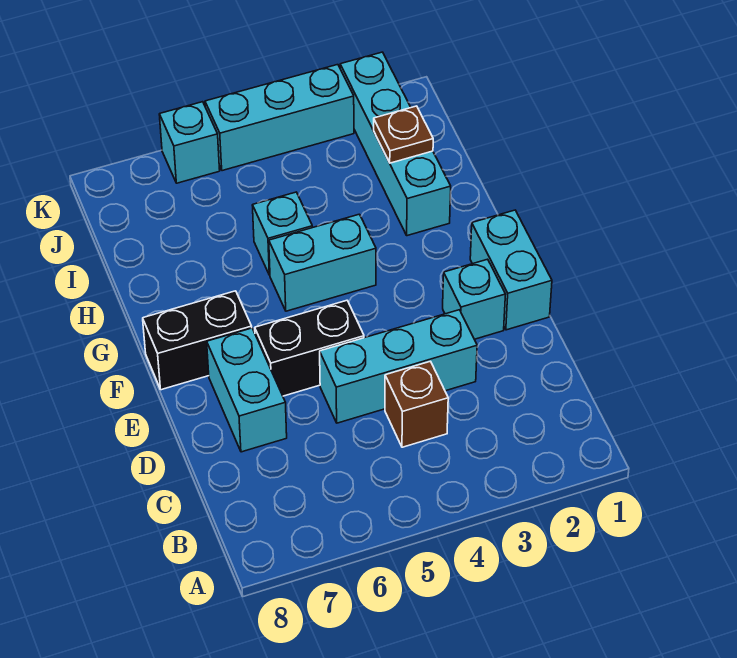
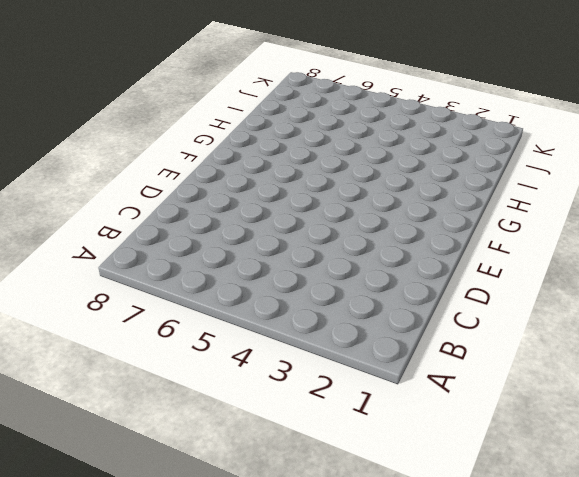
none -> brown 1x1 brick [385,361,448,447]
none -> cyan 1x3 brick [320,310,477,423]
none -> cyan 1x2 brick [207,328,287,452]

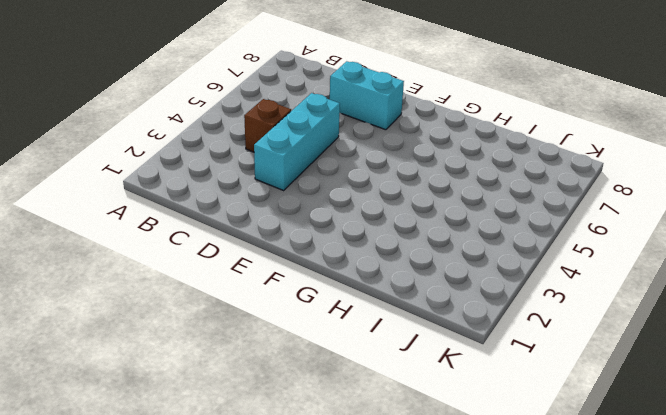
none -> cyan 1x2 brick [470,210,552,330]
none -> cyan 1x1 brick [443,259,506,339]
none -> black 1x2 brick [255,300,364,396]

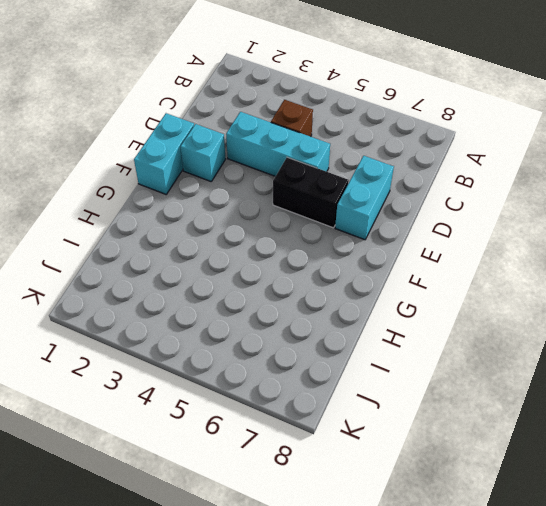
none -> black 1x2 brick [143,291,252,390]
none -> cyan 1x2 brick [269,214,376,311]
none -> cyan 1x4 brick [340,52,451,236]

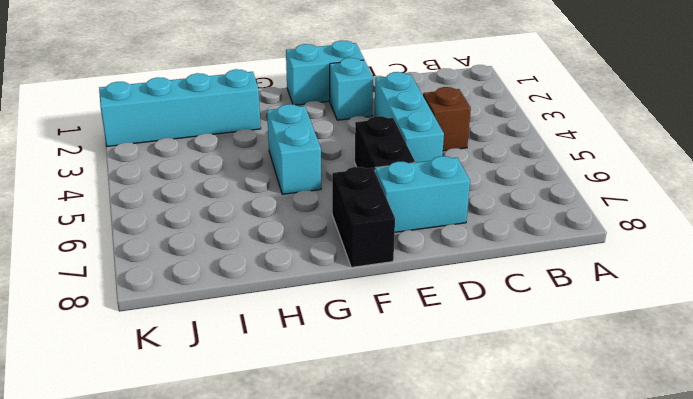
none -> cyan 1x1 brick [252,192,312,275]
none -> cyan 1x3 brick [205,65,354,171]
none -> cyan 1x1 brick [159,102,220,183]

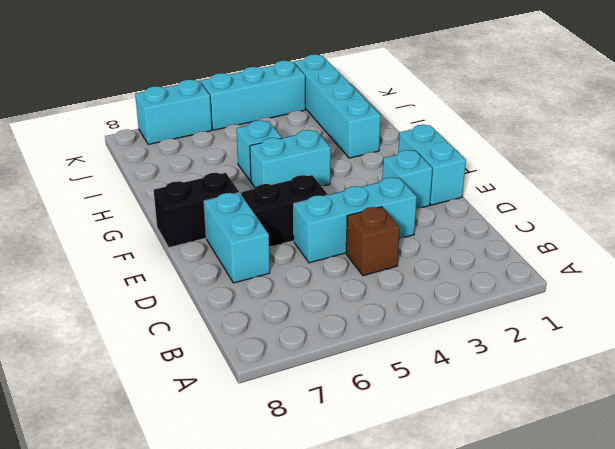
cyan 1x2 brick [135,80,212,144] -> cyan 1x1 brick [159,102,220,183]
none -> brown 1x1 plate [374,106,433,163]

